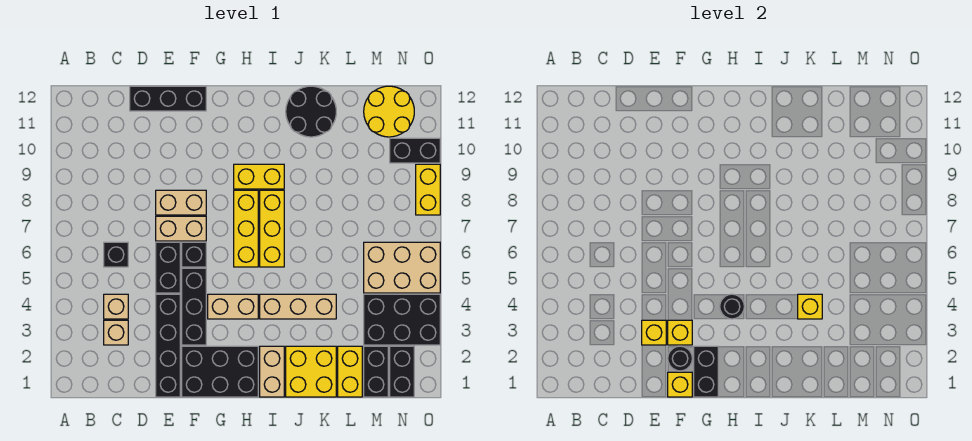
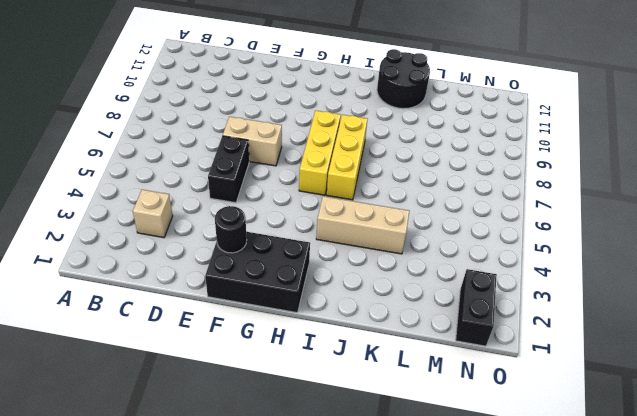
none -> tan 1x1 brick [104,294,128,319]
none -> black 1x1 brick [104,242,128,267]
none -> black 1x3 brick [130,86,206,111]
none -> black 1x4 brick [156,294,180,397]

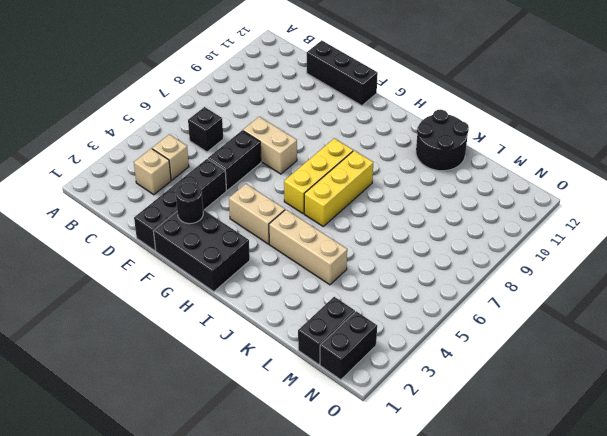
none -> tan 1x2 brick [156,190,206,215]
none -> black 1x3 brick [182,268,206,345]
none -> black 1x1 brick [182,242,206,267]
none -> yellow 1x2 brick [234,164,284,189]

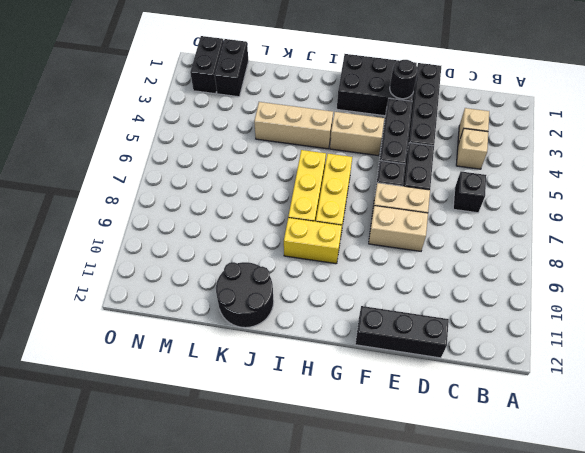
none -> tan 1x2 brick [260,346,284,397]
none -> yellow 2x2 brick [286,346,336,397]
none -> yellow 1x2 brick [338,346,362,397]
none -> black 2x3 brick [364,294,440,345]

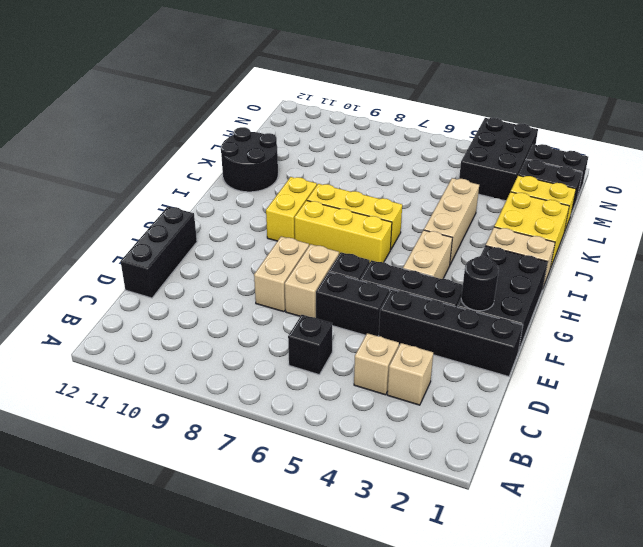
none -> tan 2x3 brick [364,242,440,293]
none -> yellow 2x2 round brick [364,86,414,137]
none -> black 1x2 brick [390,138,440,163]
none -> yellow 1x2 brick [416,164,440,215]

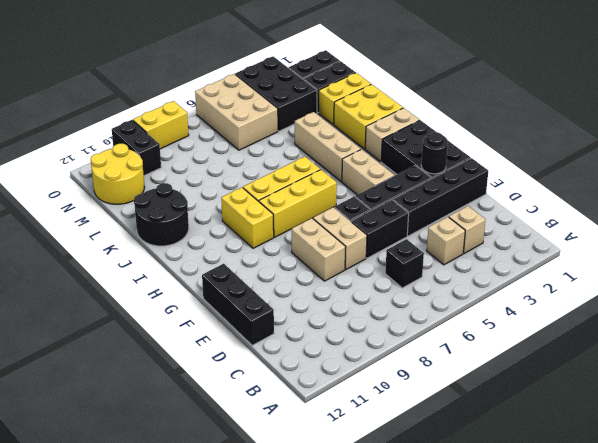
none -> yellow 1x1 brick [642,320,666,345]
none -> yellow 1x1 brick [668,372,692,397]
none -> yellow 1x1 brick [668,320,692,345]
none -> black 1x2 brick [694,346,718,397]

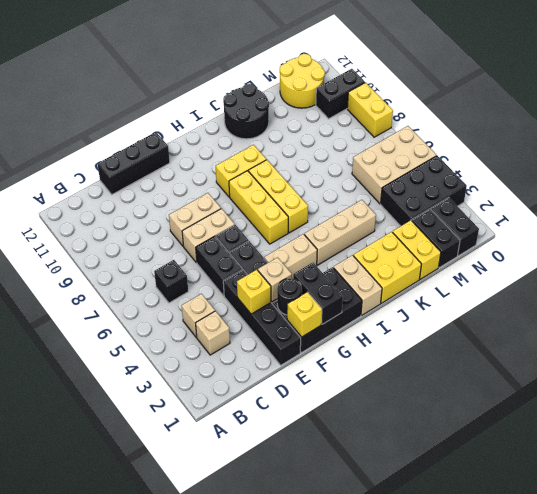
tan 1x1 brick [258,257,292,302] -> yellow 1x1 brick [668,320,692,345]
none -> black 1x1 round brick [720,294,744,319]
none -> yellow 1x1 brick [798,294,822,319]

